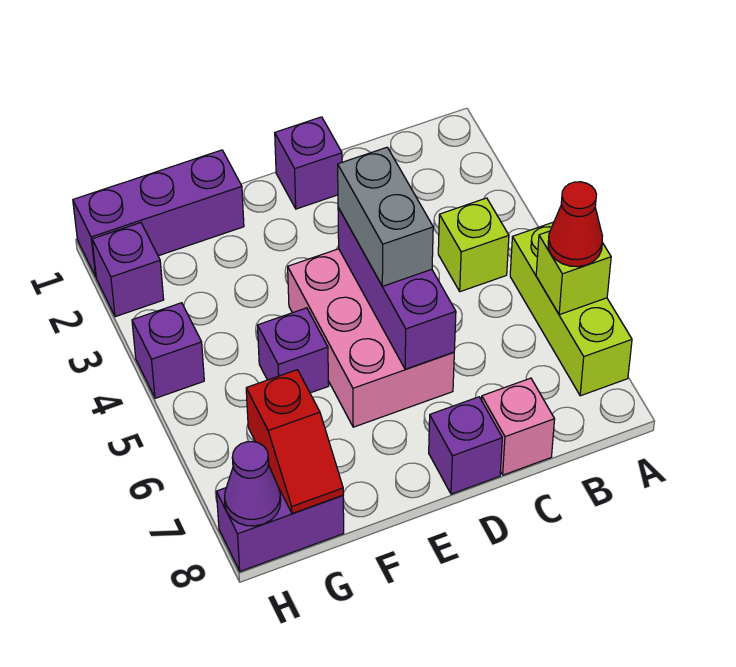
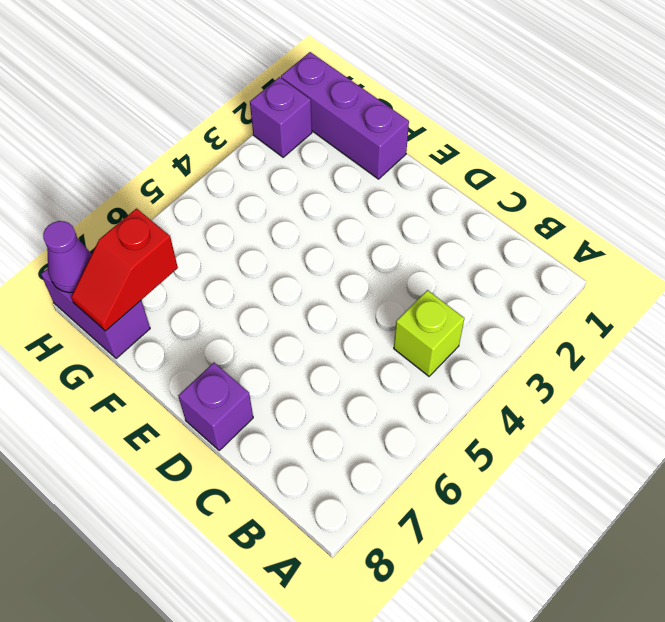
none -> lime 1x3 brick [510,222,632,396]
none -> pink 1x1 brick [482,378,555,475]
none -> purple 1x1 brick [275,117,342,209]

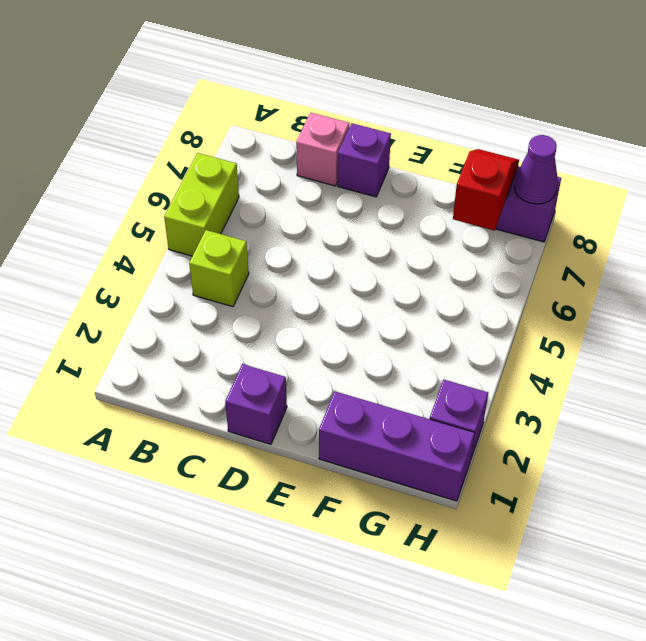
lime 1x2 brick [164,153,239,256] -> lime 1x3 brick [510,222,632,396]
none -> pink 2x3 brick [288,249,454,427]
none -> purple 1x1 brick [258,308,329,393]
none -> purple 1x1 brick [132,303,204,398]

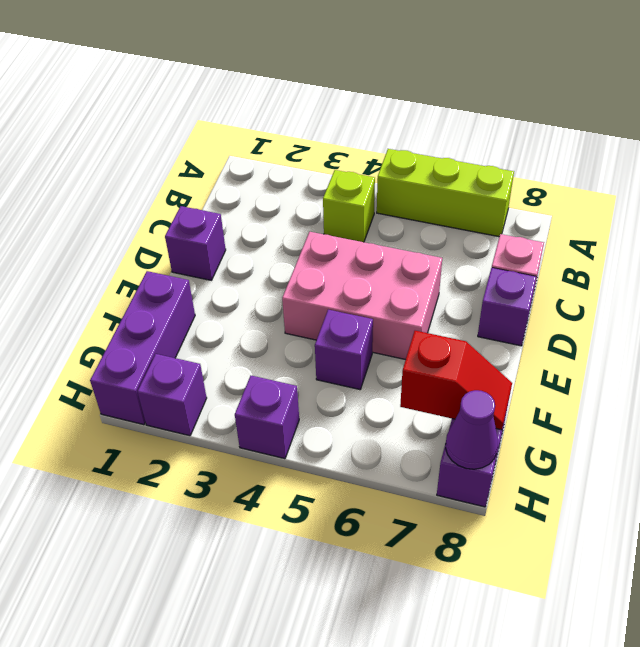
none -> lime 1x1 brick [536,231,611,315]
none -> purple 1x3 brick [338,208,456,369]
none -> red 1x1 cone [548,182,602,267]

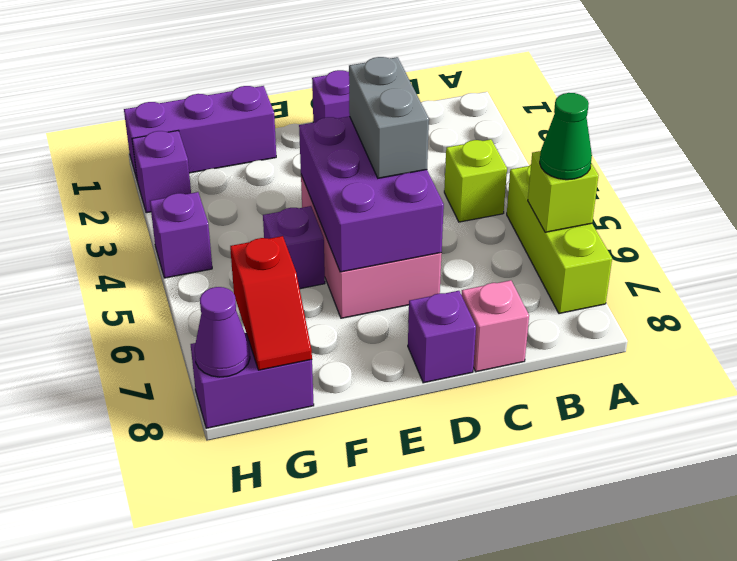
green 1x1 cone [540,93,592,180] -> red 1x1 cone [548,182,602,267]
purple 2x3 brick [299,116,444,272] -> purple 1x3 brick [338,208,456,369]

